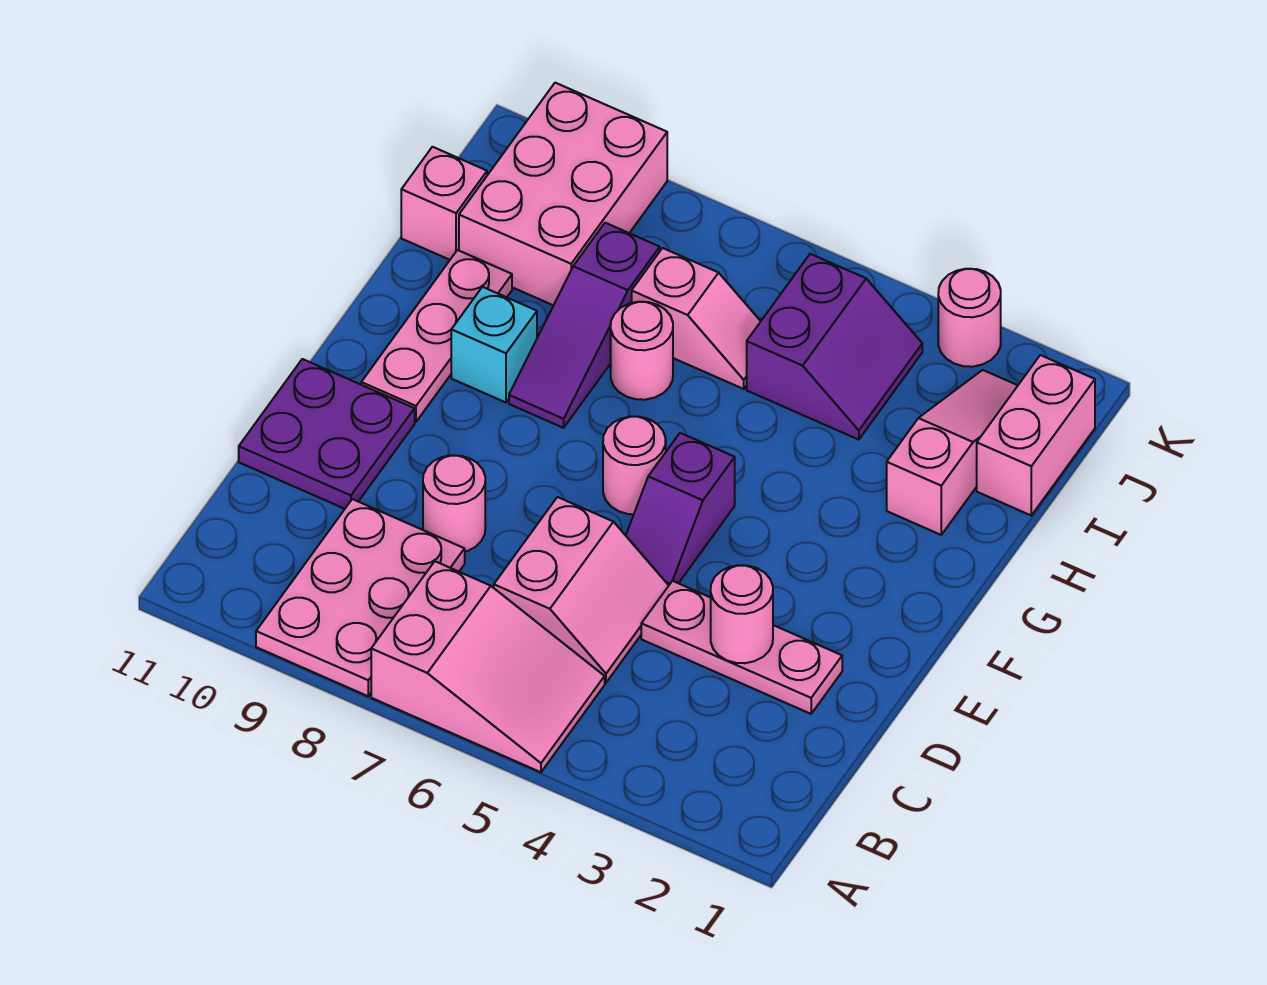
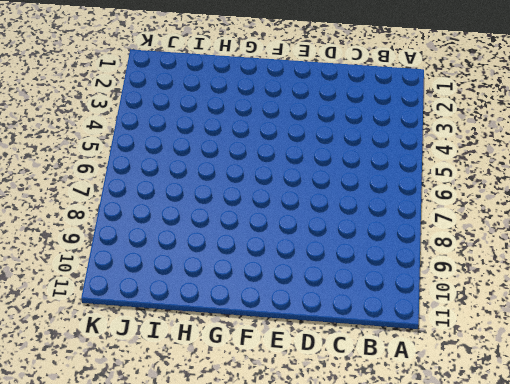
none -> pink 2x3 slope [371,561,605,772]
none -> pink 2x3 plate [256,499,465,696]
none -> pink 2x2 slope [494,497,669,683]

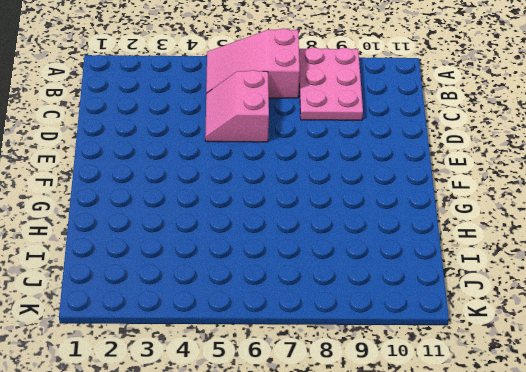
none -> pink 1x3 plate [641,581,842,714]
none -> pink 1x1 round brick [423,455,485,552]
none -> purple 2x2 plate [239,359,415,509]

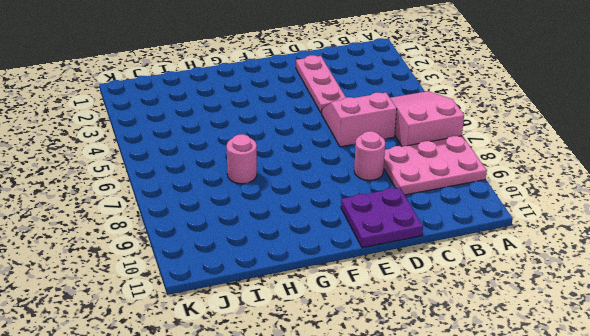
none -> purple 1x2 slope [626,433,735,585]
none -> pink 1x1 round brick [603,416,666,514]
none -> pink 1x3 plate [361,250,512,422]

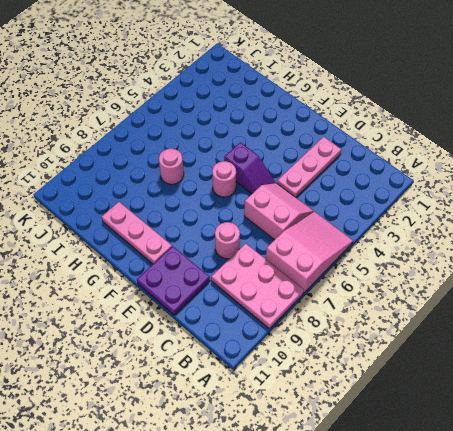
none -> purple 1x3 slope [509,223,660,428]
none -> cyan 1x1 brick [451,287,537,402]
none -> pink 1x3 slope [887,370,1018,535]

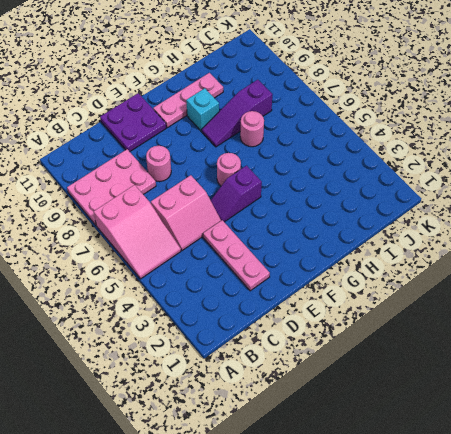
none -> pink 1x3 slope [887,370,1018,535]
none -> pink 1x2 brick [977,355,1095,515]
none -> purple 2x2 slope [747,254,922,440]

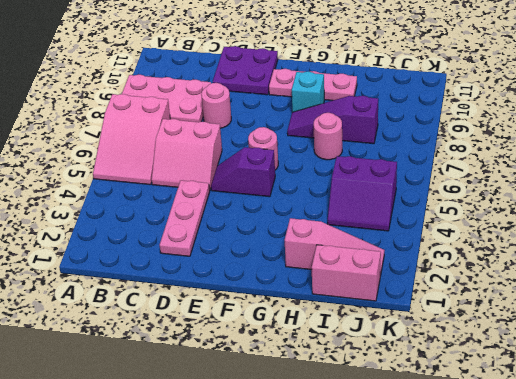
none -> pink 1x2 slope [632,248,761,389]
none -> pink 2x3 brick [459,83,667,305]
none -> pink 1x1 brick [401,147,487,260]

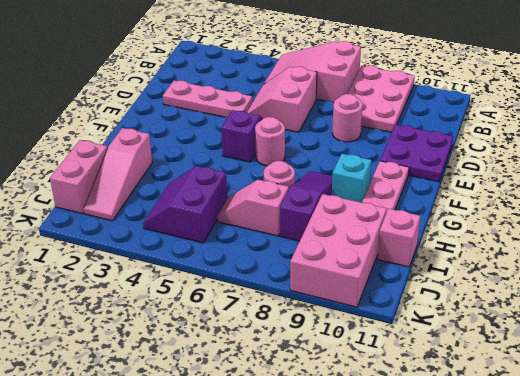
none -> pink 1x1 round brick [938,269,1001,367]
none -> pink 1x1 round brick [711,565,773,663]

